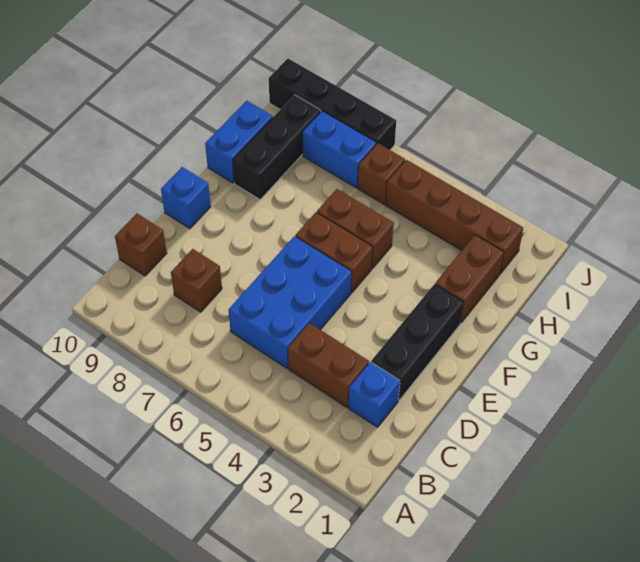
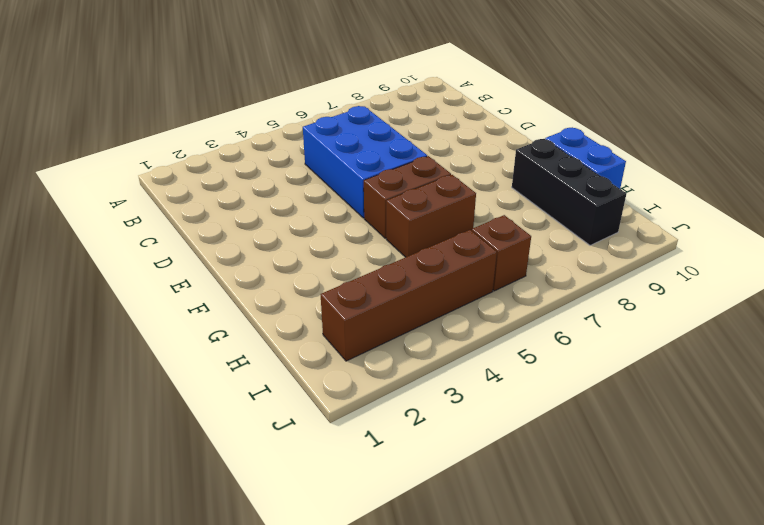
none -> blue 1x1 brick [349,362,400,427]
none -> brown 1x2 brick [288,323,369,407]
none -> brown 1x1 brick [171,249,222,312]

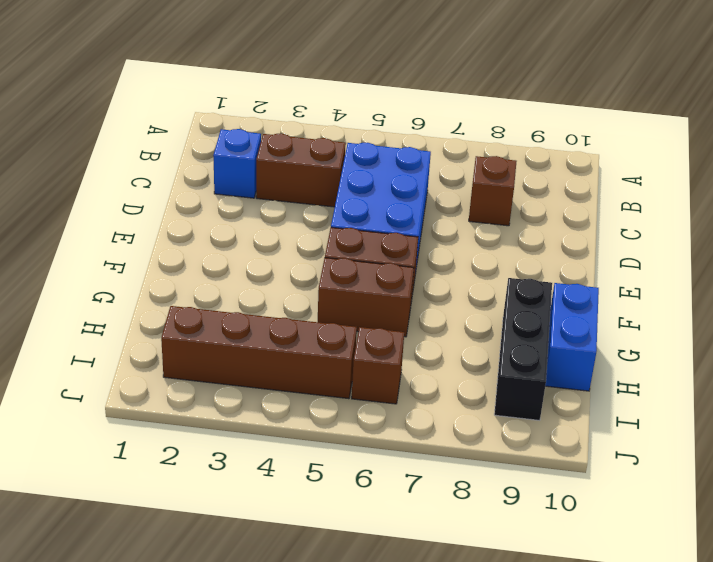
none -> brown 1x1 brick [115,214,167,276]
none -> black 1x3 brick [371,284,464,400]
none -> blue 1x1 brick [161,167,211,229]

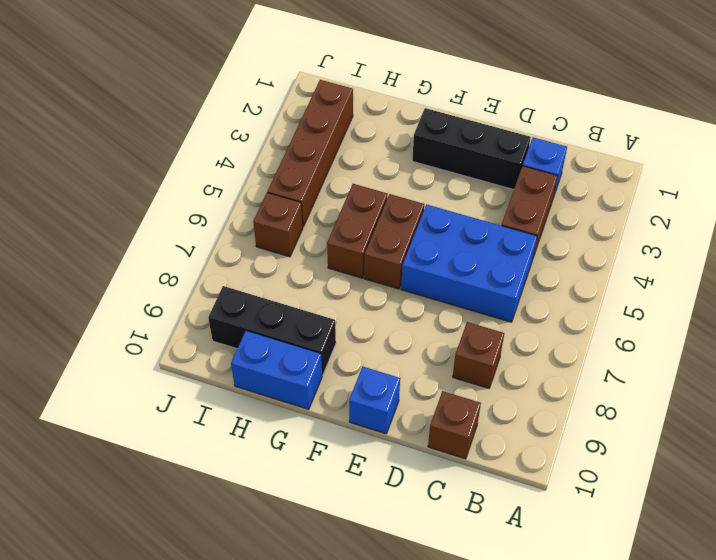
none -> brown 1x2 brick [435,235,504,323]
none -> blue 1x2 brick [302,111,376,188]
none -> black 1x4 brick [269,59,396,150]

